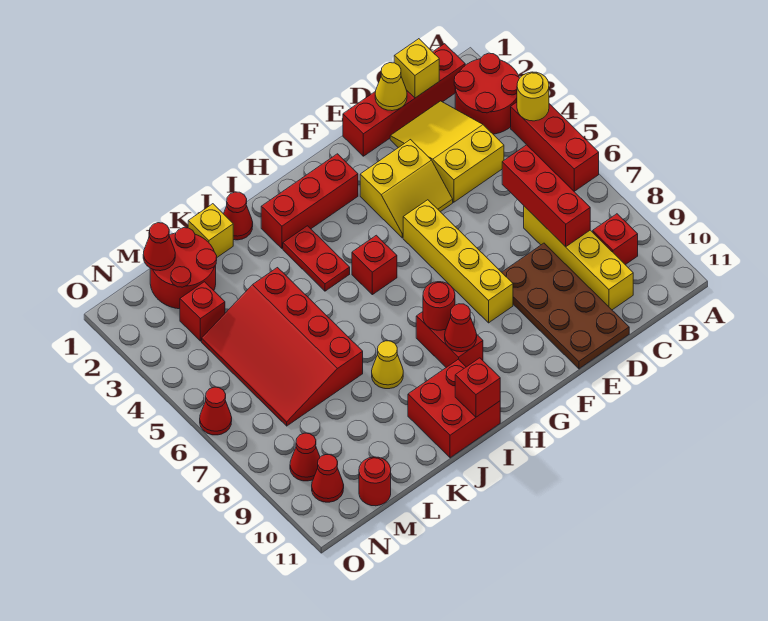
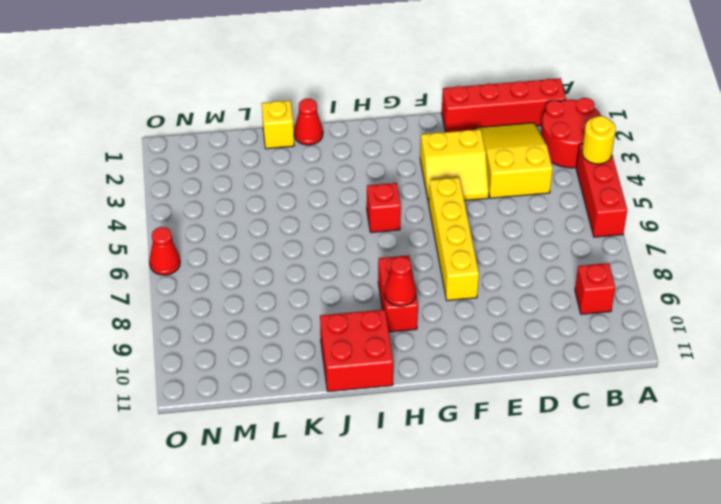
none -> yellow 1x4 brick [524,206,633,310]
none -> brown 2x4 plate [502,243,629,369]
none -> red 1x3 brick [261,154,358,249]
none -> red 1x2 plate [283,226,350,291]

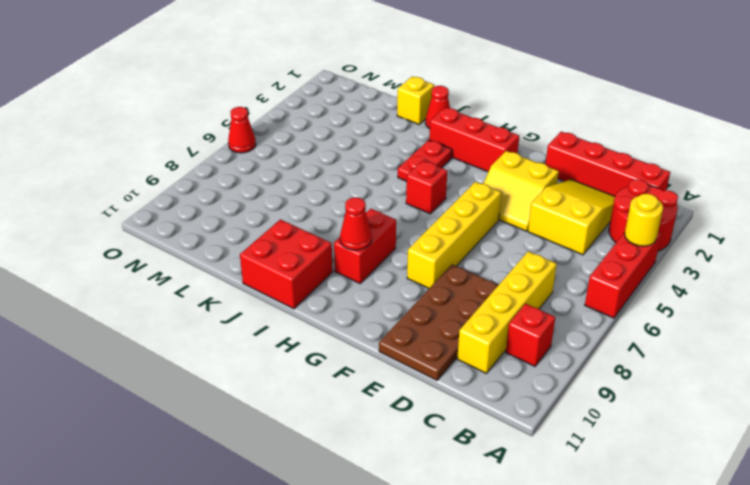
none -> yellow 1x1 cone [372,341,403,389]
none -> red 3x4 slope [202,268,363,426]
none -> red 2x2 round brick [150,228,217,309]
none -> red 1x1 brick [180,282,225,341]

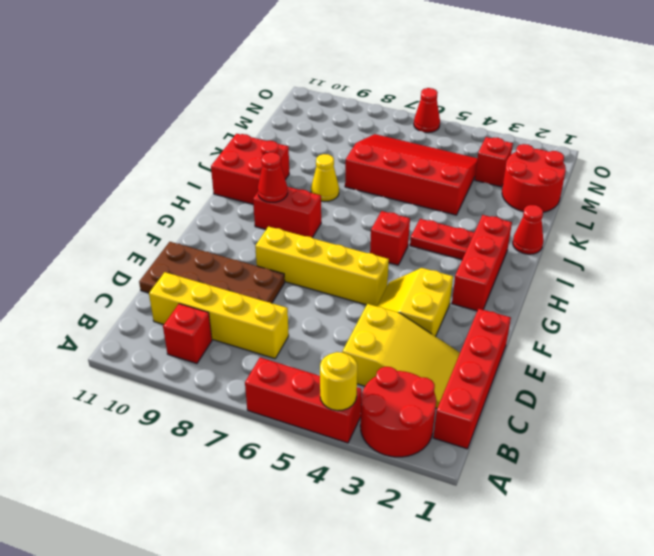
none -> yellow 1x1 brick [188,204,233,257]
none -> red 1x1 round brick [359,457,391,506]
none -> red 1x1 cone [290,433,320,481]
none -> red 1x1 cone [312,455,344,502]

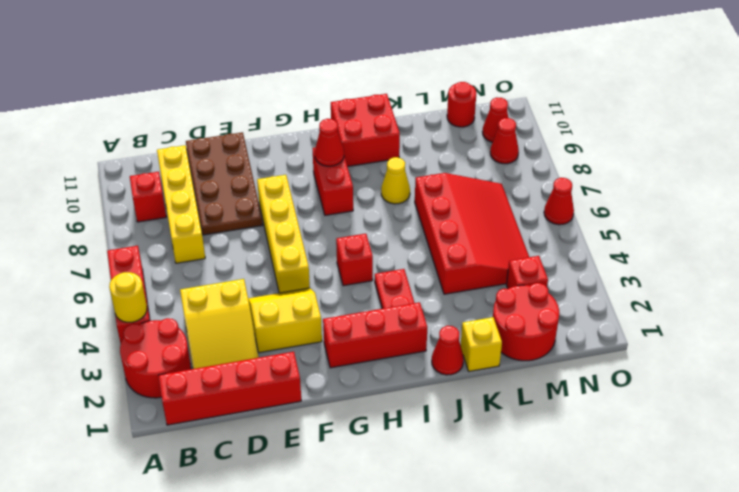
none -> yellow 1x1 brick [394,39,439,98]
none -> red 1x3 brick [502,145,590,247]
none -> yellow 1x1 cone [375,63,407,111]
none -> red 1x1 round brick [423,282,455,330]

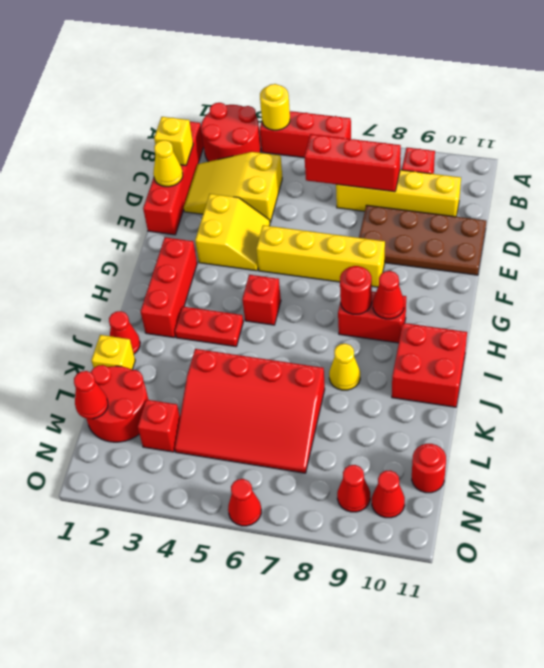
none -> red 1x1 brick [455,358,500,417]

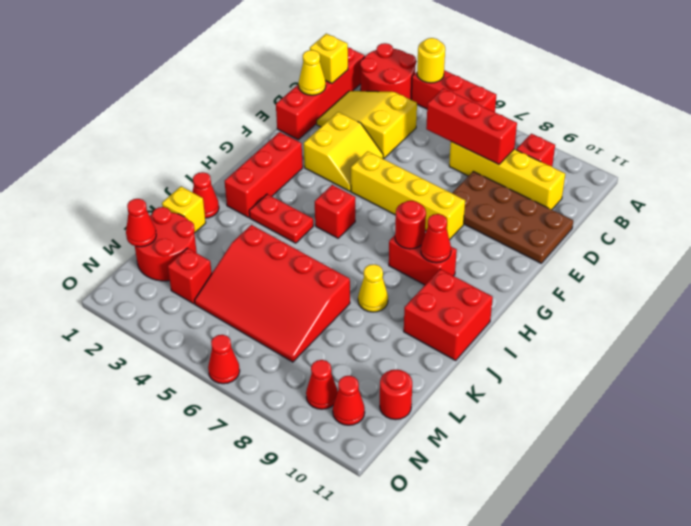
none -> red 1x1 brick [455,358,500,417]

